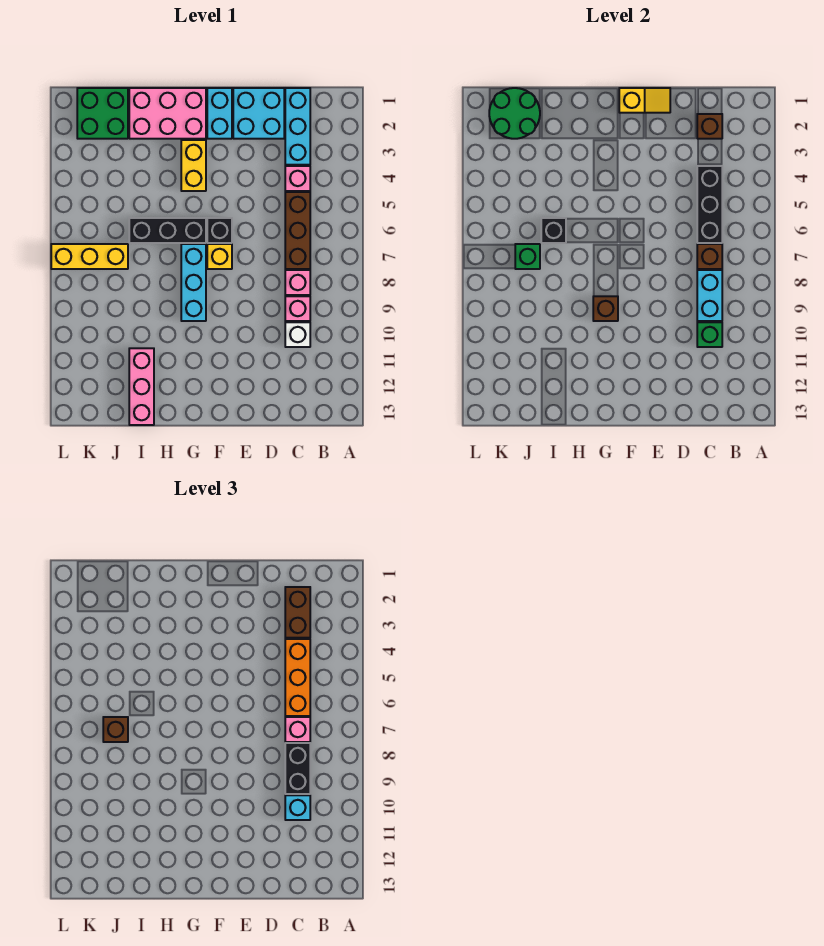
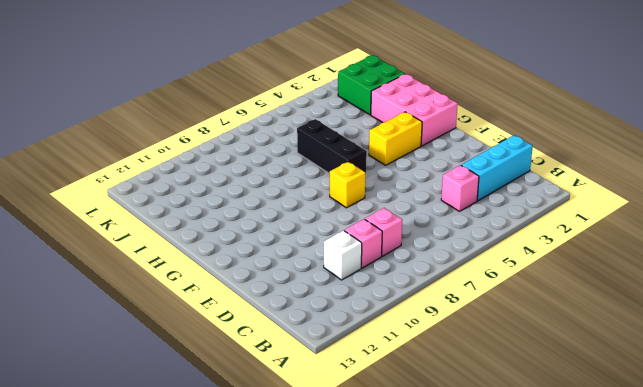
none -> brown 1x3 brick [285,192,310,269]
none -> cyan 2x2 brick [233,88,284,139]
none -> cyan 1x2 brick [207,88,232,139]
none -> black 1x1 brick [207,218,232,243]

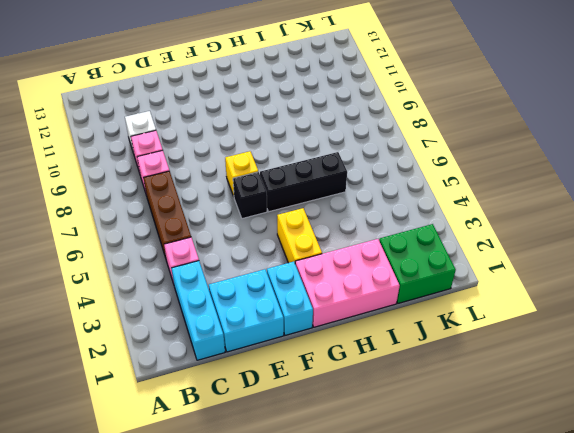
none -> cyan 1x3 brick [181,244,206,321]
none -> pink 1x3 brick [129,348,154,425]
none -> yellow 1x3 brick [51,244,128,269]
none -> brown 1x1 brick [697,114,722,139]

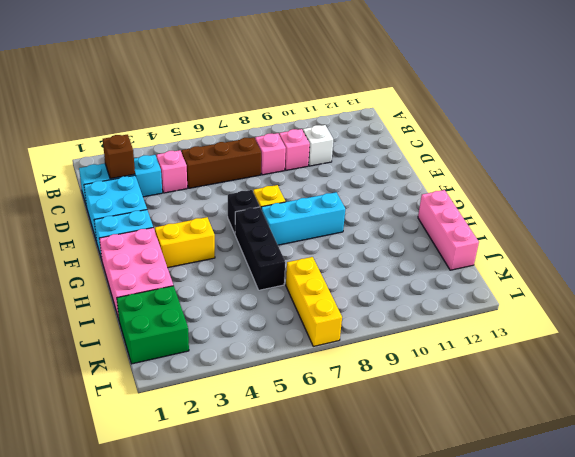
pink 1x3 brick [418,190,479,270] -> pink 1x3 brick turned to [129,348,154,425]
none -> black 1x3 brick [697,166,722,243]
none -> brown 1x1 brick [697,244,722,269]
none -> cyan 1x2 brick [697,270,722,321]
none -> green 1x1 brick [697,322,722,347]

